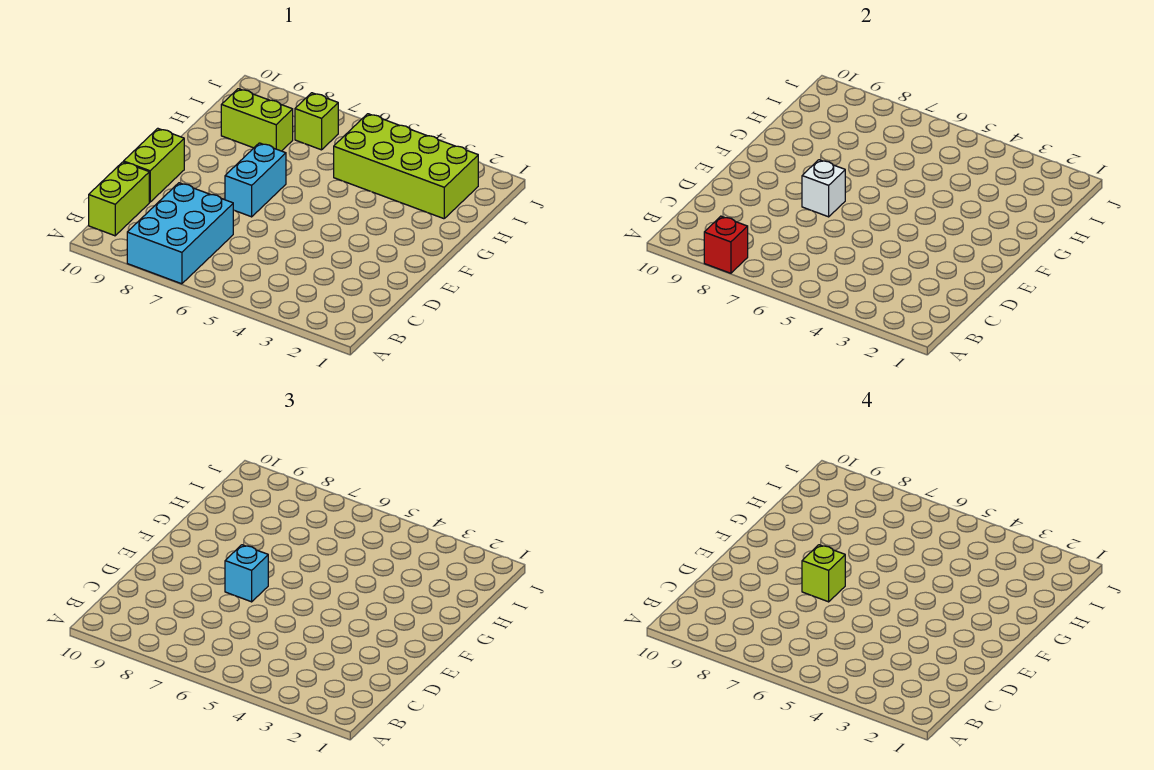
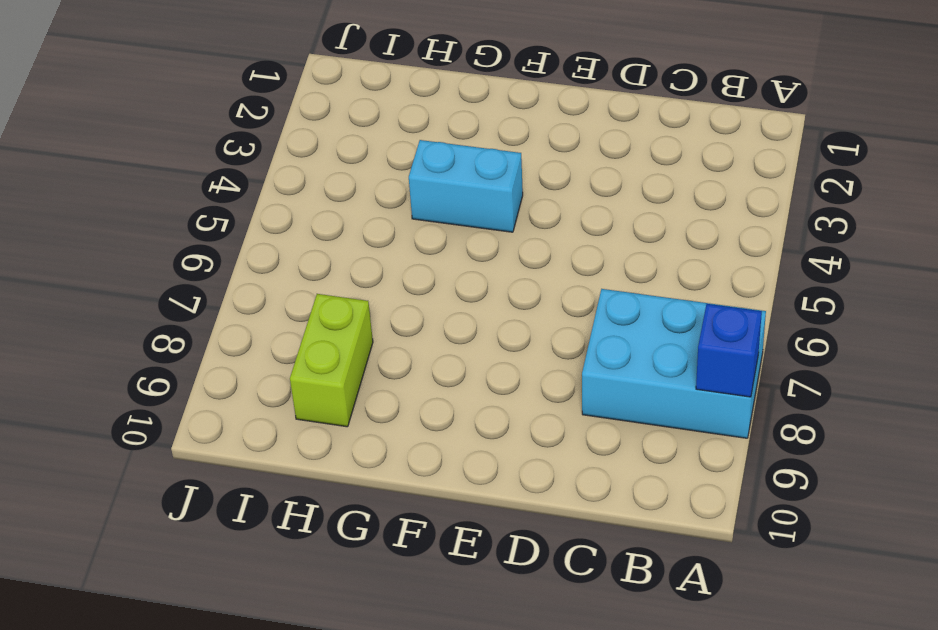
blue 1x1 brick [696,304,762,397] -> red 1x1 brick [704,216,748,273]
cyan 1x2 brick [409,140,523,232] -> cyan 1x2 brick moved to [225,143,286,217]
none -> lime 1x2 brick [89,162,149,236]
none -> lime 1x2 brick [124,128,184,202]

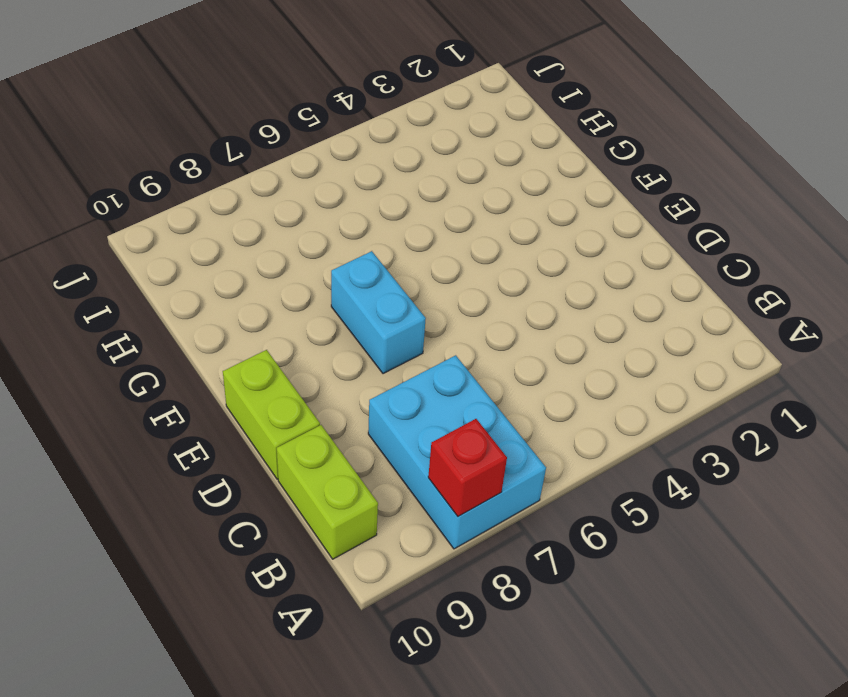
none -> lime 2x4 brick [334,114,478,219]
none -> lime 1x2 brick [221,89,293,151]

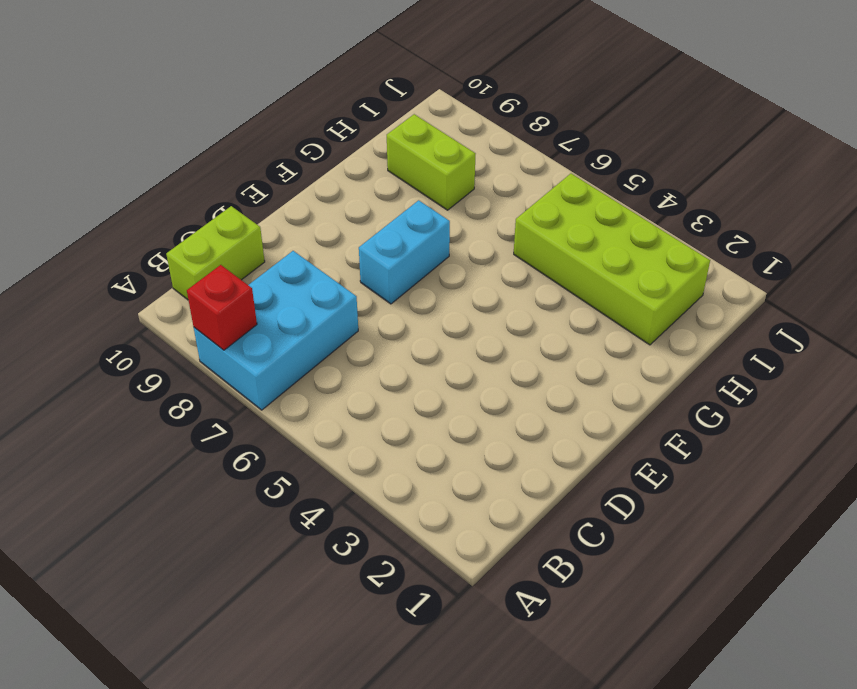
none -> lime 1x2 brick [124,128,184,202]
none -> lime 1x1 brick [295,93,338,150]

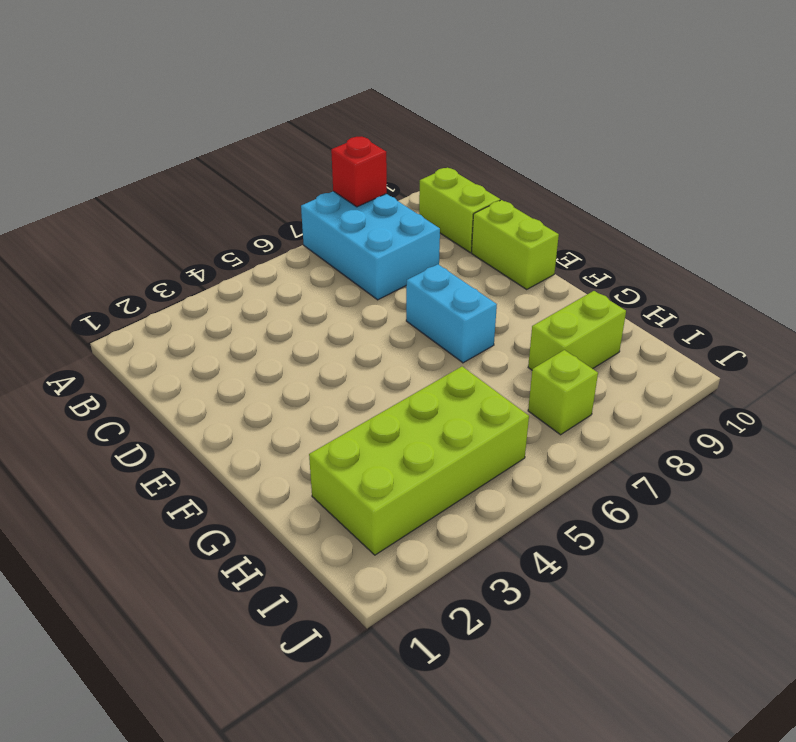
none -> white 1x1 brick [802,160,845,217]
none -> cyan 1x1 brick [225,545,268,602]

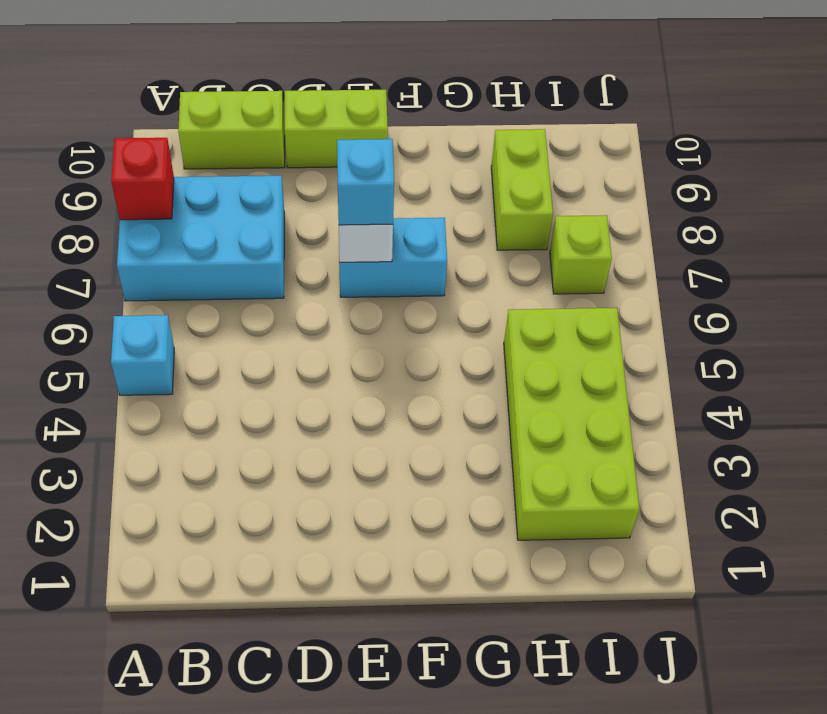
cyan 1x1 brick [111,315,174,395] -> none
none -> lime 1x1 brick [802,545,845,602]

